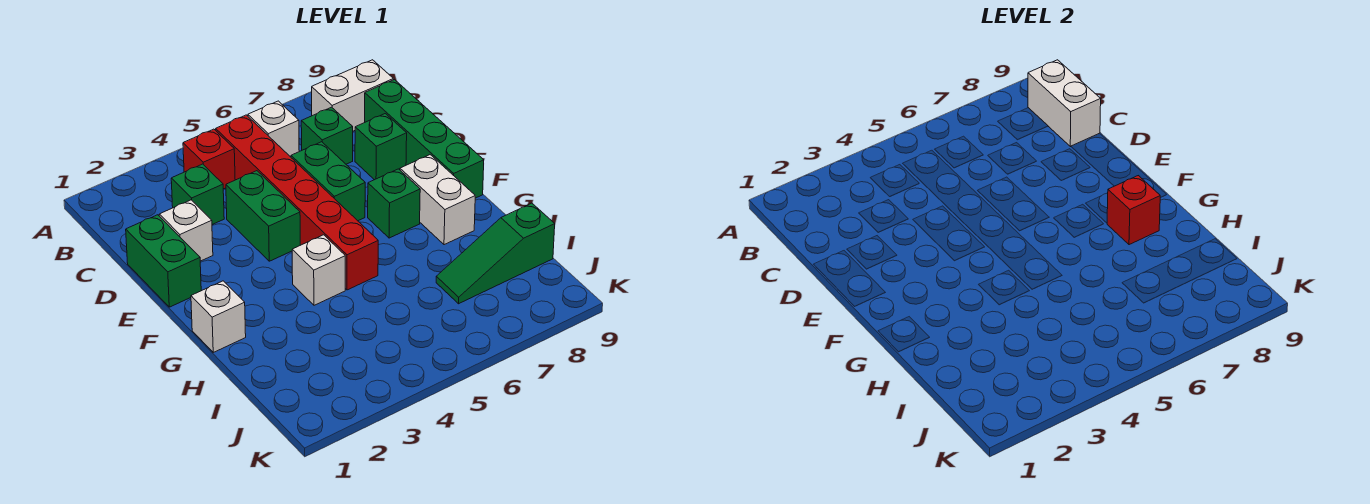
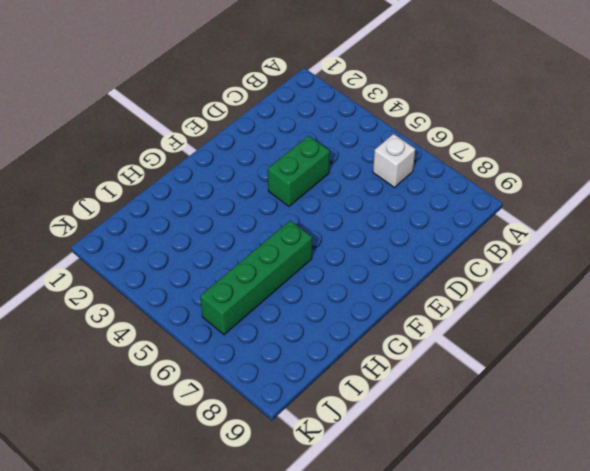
green 1x4 brick [200,221,312,335] -> green 1x4 brick moved to [365,80,484,198]
none -> red 1x1 brick [183,129,235,189]
none -> red 1x6 brick [216,115,378,290]
none -> white 1x2 brick [312,60,393,131]

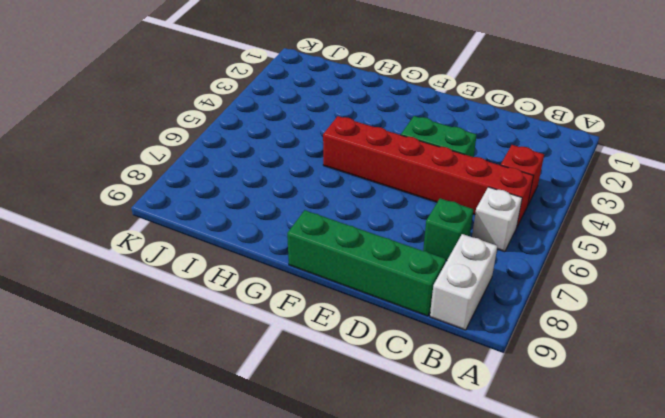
none -> green 1x1 brick [171,164,224,225]
none -> green 1x2 brick [126,215,201,307]
none -> white 1x1 brick [159,200,213,261]

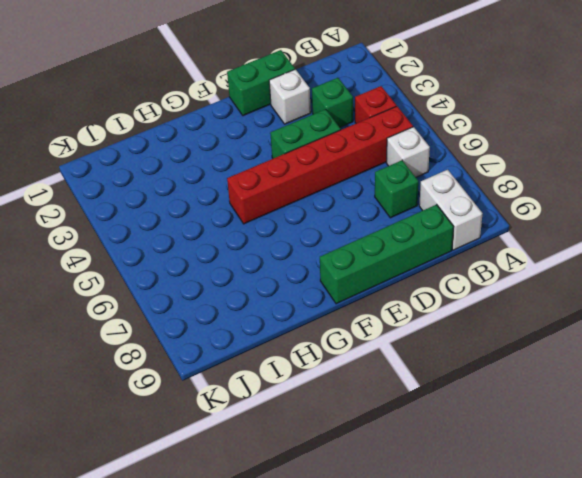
none -> green 1x2 brick [291,142,365,221]
none -> green 1x1 brick [355,114,407,180]
none -> green 1x1 brick [368,169,420,238]

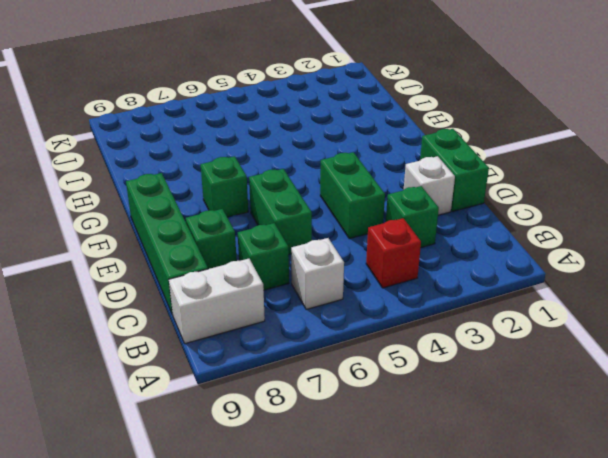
none -> red 1x6 brick [216,115,378,290]
none -> white 1x2 brick [400,155,475,245]
none -> white 1x1 brick [191,281,246,352]

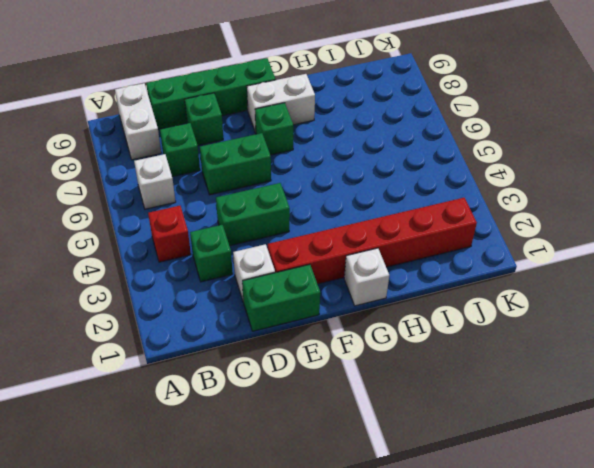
red 1x6 brick [268,198,477,284] -> red 1x6 brick moved to [216,115,378,290]
none -> white 1x1 brick [292,235,345,305]
none -> green 1x3 slope [436,203,555,304]
none -> white 1x2 brick [1028,60,1101,147]

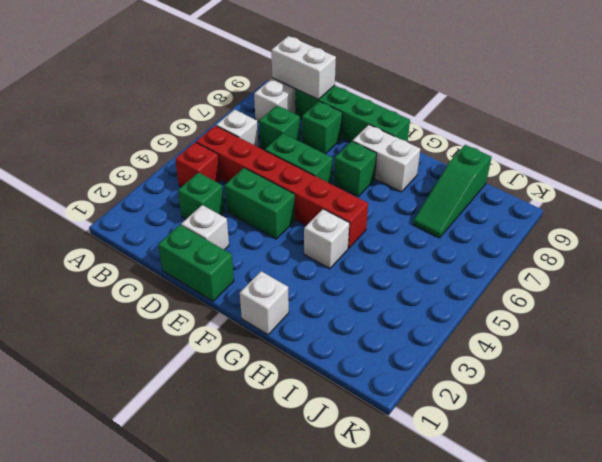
none -> red 1x1 brick [1107,176,1161,245]

